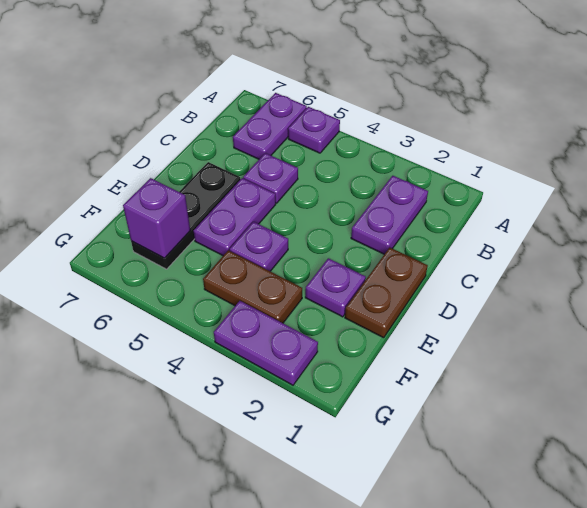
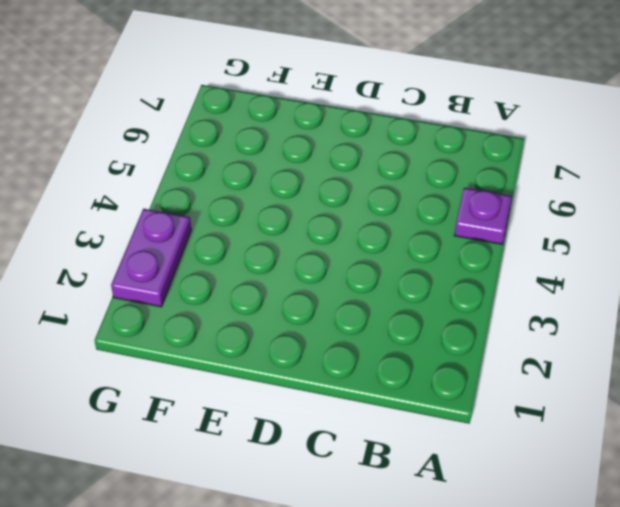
none -> purple 1x2 plate [233,93,307,159]
none -> purple 1x2 plate [351,176,428,254]
none -> purple 1x1 plate [243,153,298,203]

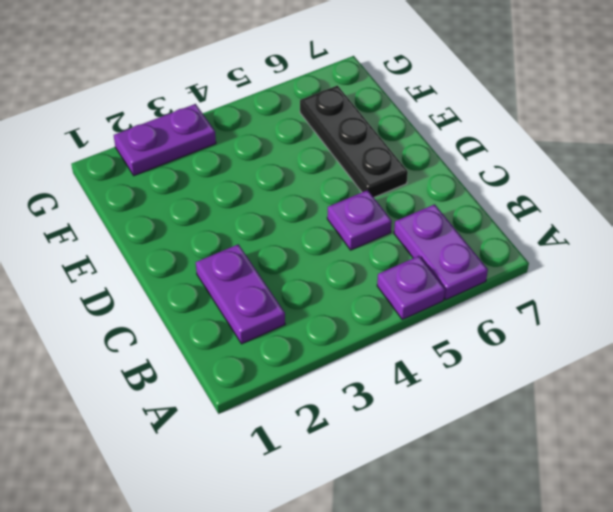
none -> brown 1x2 plate [345,248,428,338]
none -> purple 1x2 plate [194,178,276,256]
none -> purple 1x1 plate [305,258,366,317]

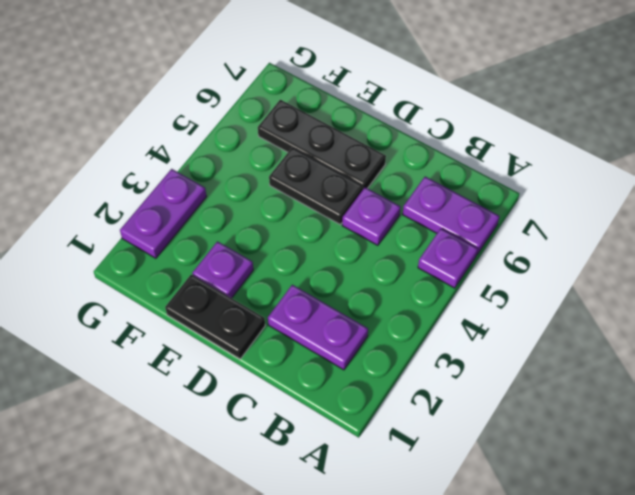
black 1x2 plate [165,275,265,359] -> brown 1x2 plate [345,248,428,338]
black 1x2 plate [269,148,363,225] -> purple 1x2 plate [194,178,276,256]
none -> purple 1x1 plate [230,222,288,271]
none -> brown 1x2 plate [203,250,302,323]
none -> purple 1x1 brick [123,178,190,258]

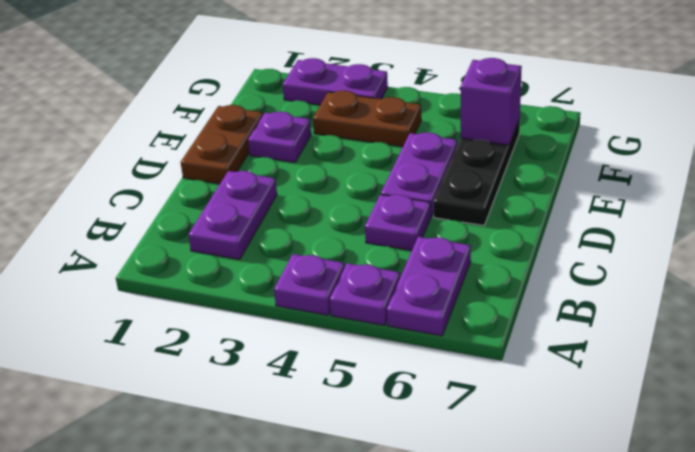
purple 1x1 plate [274,254,345,315] -> purple 1x1 plate moved to [230,222,288,271]

